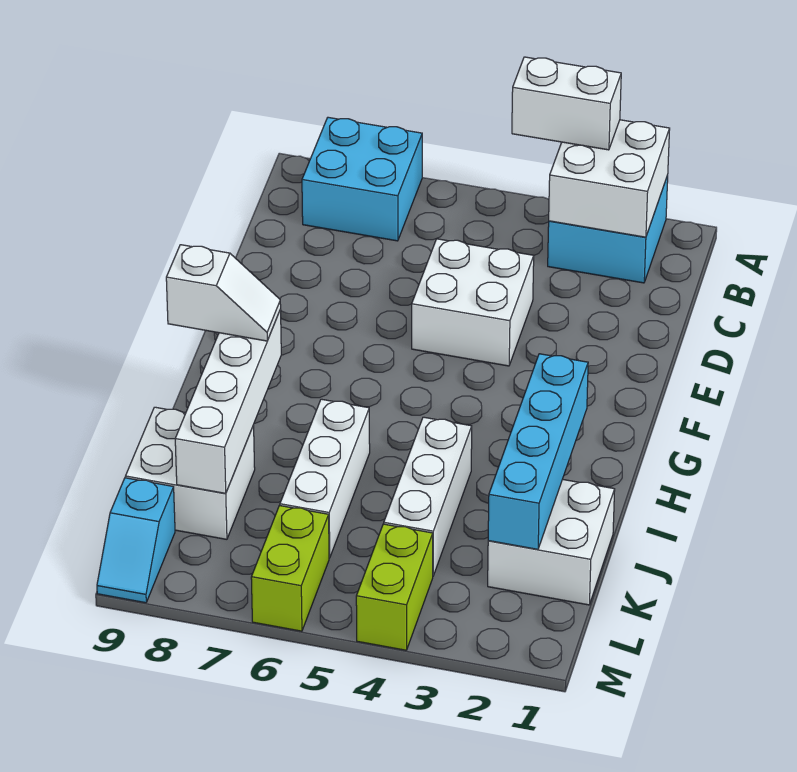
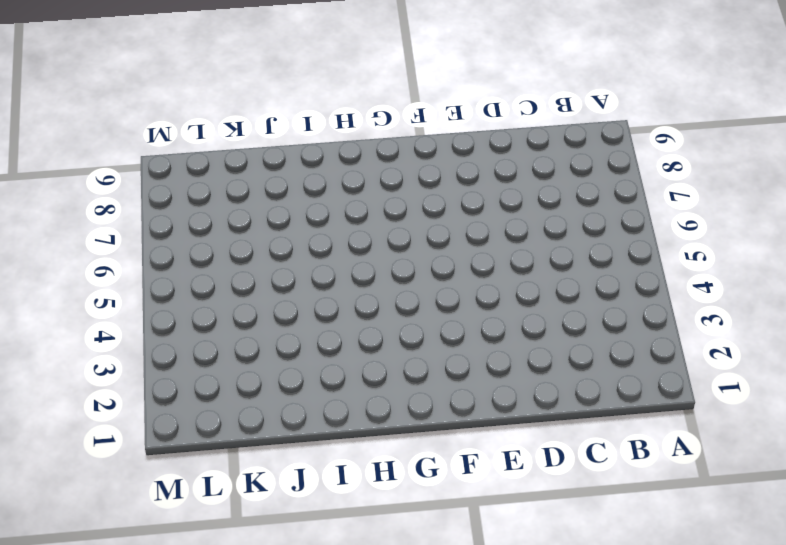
none -> cyan 2x2 brick [548,176,668,283]
none -> cyan 2x2 brick [302,117,422,241]
none -> white 2x2 brick [412,239,534,366]

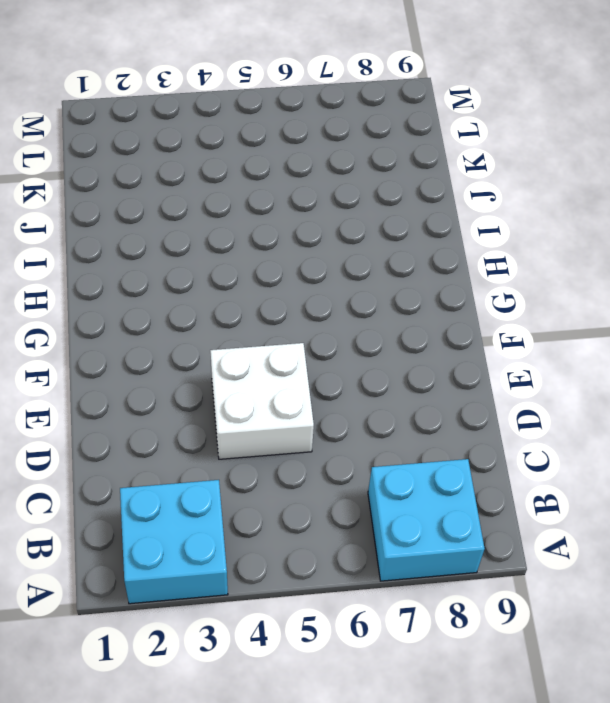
none -> white 1x3 brick [384,417,472,576]
none -> white 1x3 brick [280,399,370,558]
none -> white 2x2 brick [488,479,615,605]

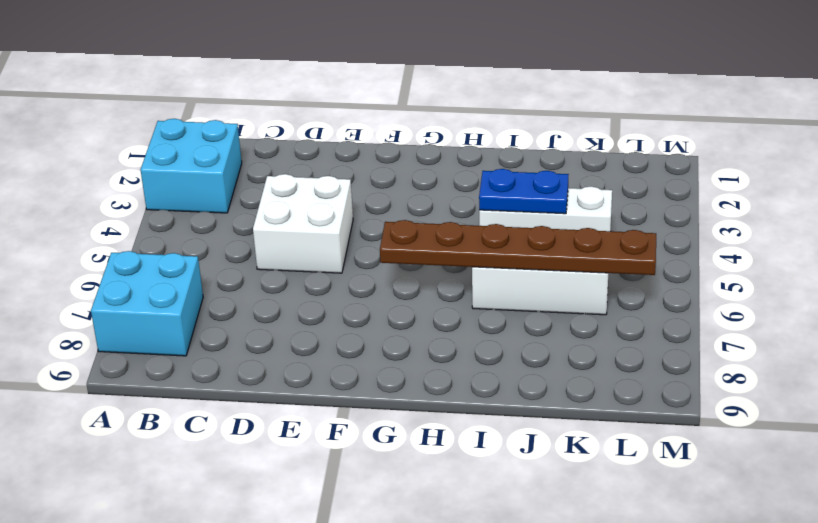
brown 1x6 plate [380,220,656,275] -> none
blue 1x2 plate [479,169,569,214] -> none
none -> white 2x2 brick [488,479,615,605]
none -> white 2x2 brick [125,407,255,539]
none -> lime 1x2 brick [356,524,433,650]

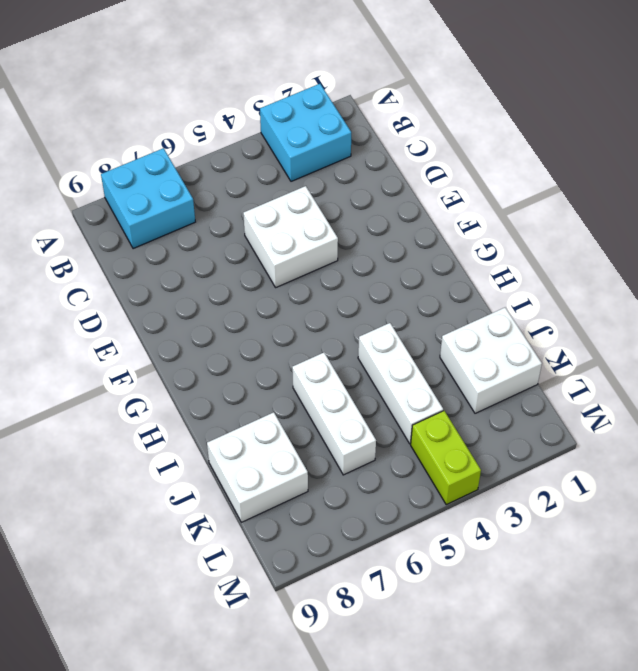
none -> lime 1x2 brick [251,506,329,631]
none -> cyan 1x2 slope [97,478,175,603]
none -> white 2x2 brick [549,120,670,237]

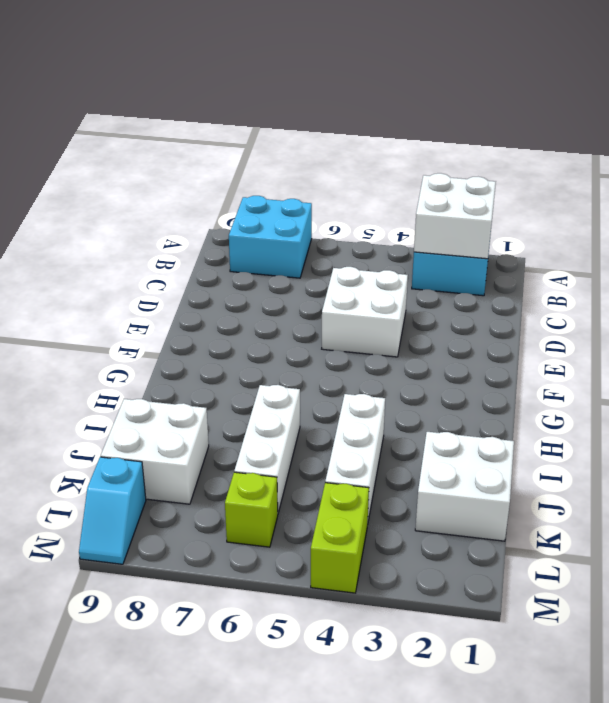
lime 1x1 brick [225,472,278,547] -> lime 1x2 brick [251,506,329,631]
none -> cyan 1x4 brick [488,354,588,549]
none -> white 1x4 brick [175,309,281,493]
none -> white 1x2 brick [512,57,621,150]

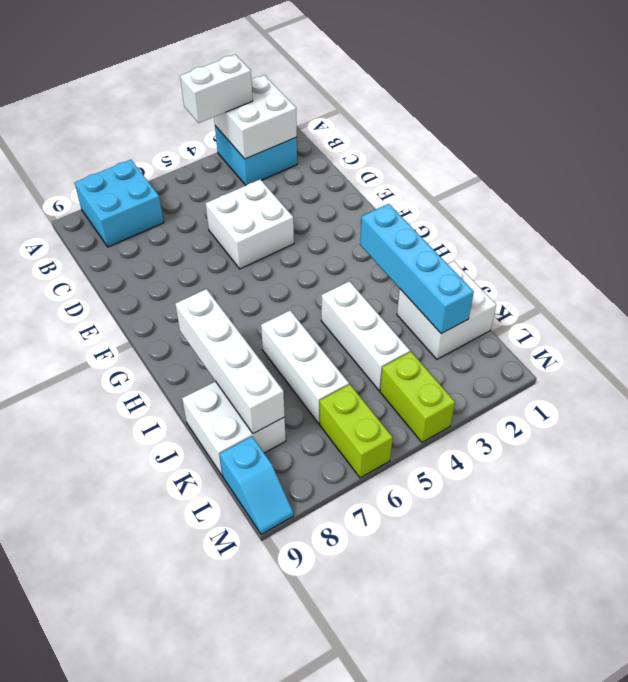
none -> white 1x2 slope [166,245,281,341]

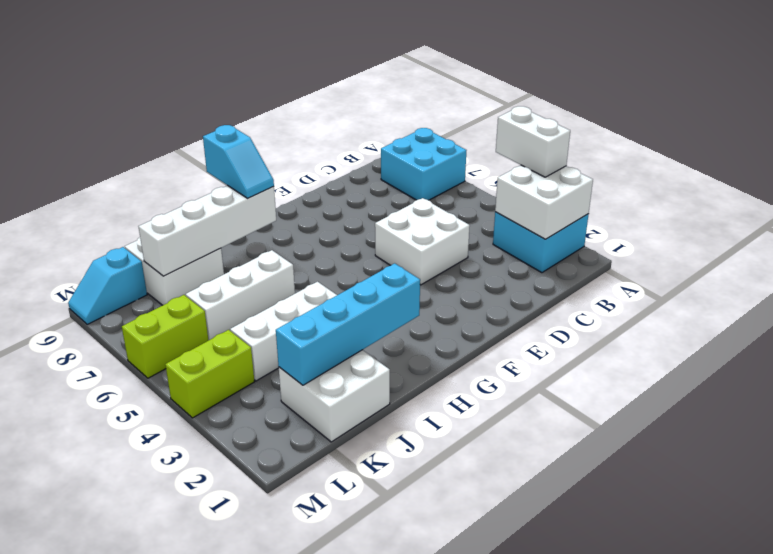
cyan 1x2 slope [203,125,274,198] -> white 1x2 slope [166,245,281,341]

